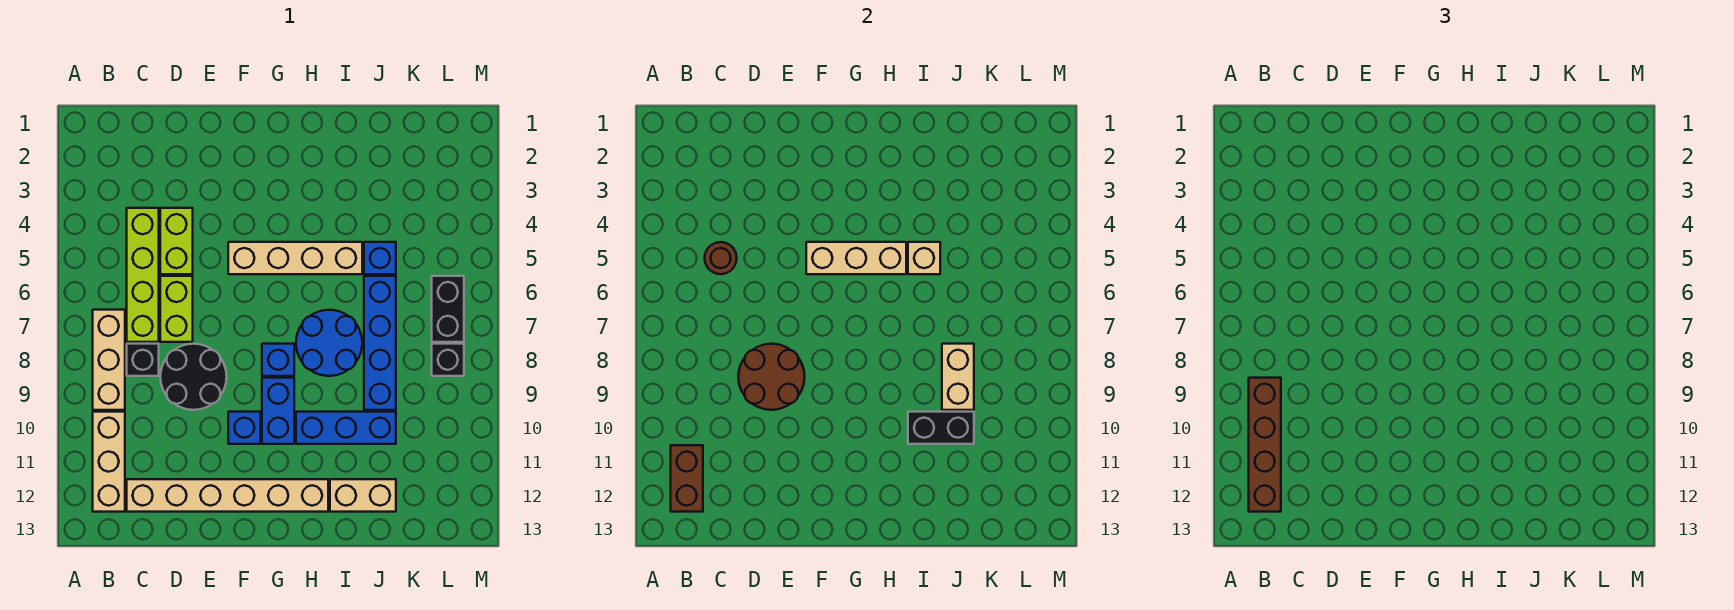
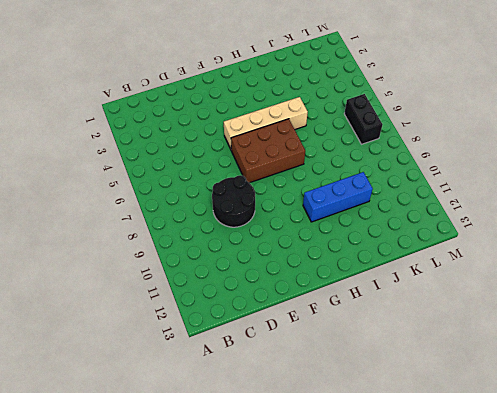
brown 2x3 brick [231,119,305,183] -> blue 2x2 round brick [296,310,362,376]
none -> tan 1x3 brick [93,310,125,410]
none -> tan 1x3 brick [93,412,125,512]
none -> lime 1x4 brick [127,208,159,342]

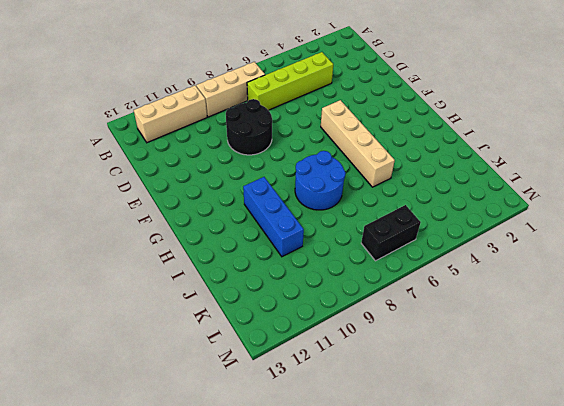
none -> black 1x1 brick [127,344,159,376]
none -> tan 1x6 brick [127,479,328,512]
none -> lime 1x2 brick [160,208,193,274]

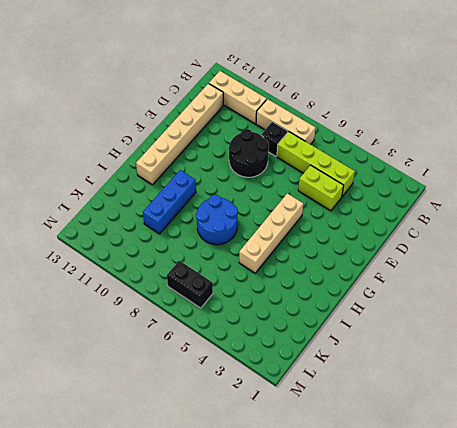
none -> lime 1x2 brick [160,276,193,342]
none -> blue 1x1 brick [228,412,261,444]
none -> blue 1x1 brick [262,344,294,376]

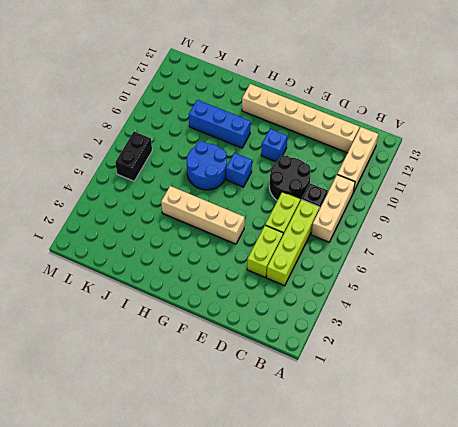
none -> blue 1x2 brick [262,378,294,444]
none -> tan 1x2 brick [330,479,396,512]
none -> blue 1x1 brick [364,242,396,274]

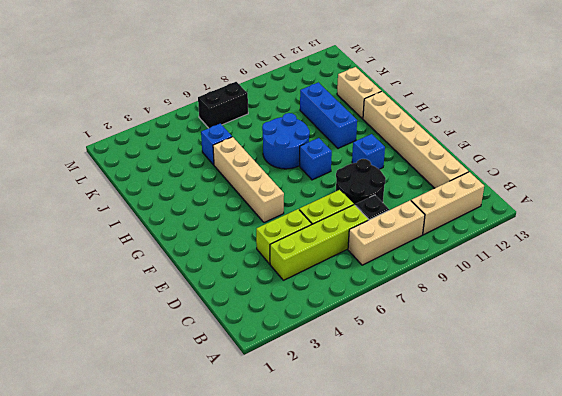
none -> blue 1x2 brick [262,378,294,444]
none -> blue 1x4 brick [364,276,396,410]
none -> black 1x1 brick [432,344,464,376]

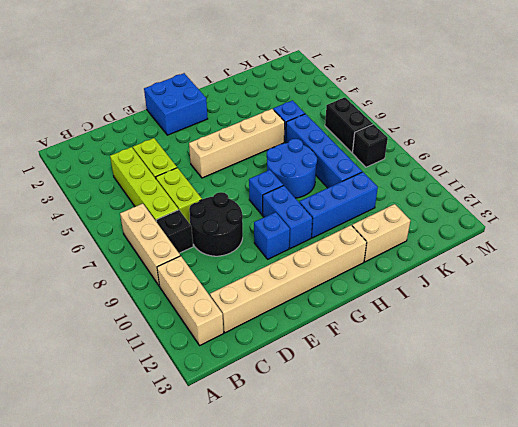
blue 2x2 brick [144,73,208,135] -> none
none -> brown 1x2 brick [671,445,703,512]
none -> brown 1x1 round brick [705,242,737,274]
none -> brown 2x2 round brick [738,344,805,410]

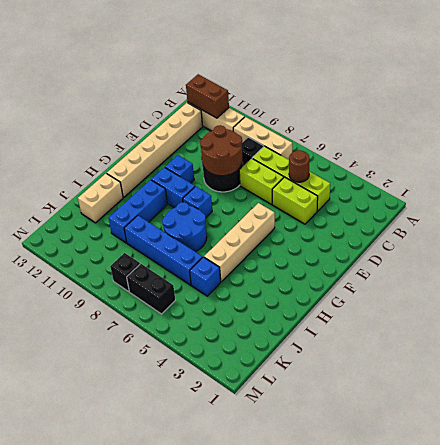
none -> tan 1x3 brick [806,242,906,274]
none -> tan 1x1 brick [908,242,940,274]
none -> black 1x2 brick [908,412,974,444]

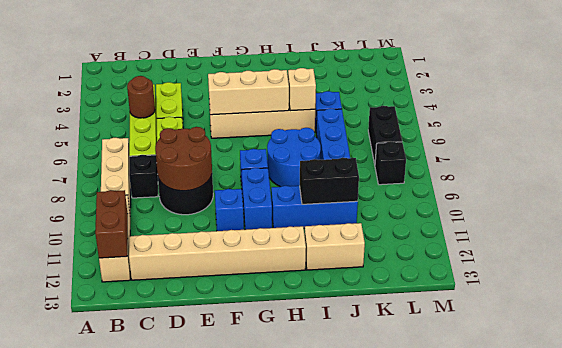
none -> tan 1x2 brick [942,344,974,410]
none -> brown 1x4 brick [1249,378,1281,512]

